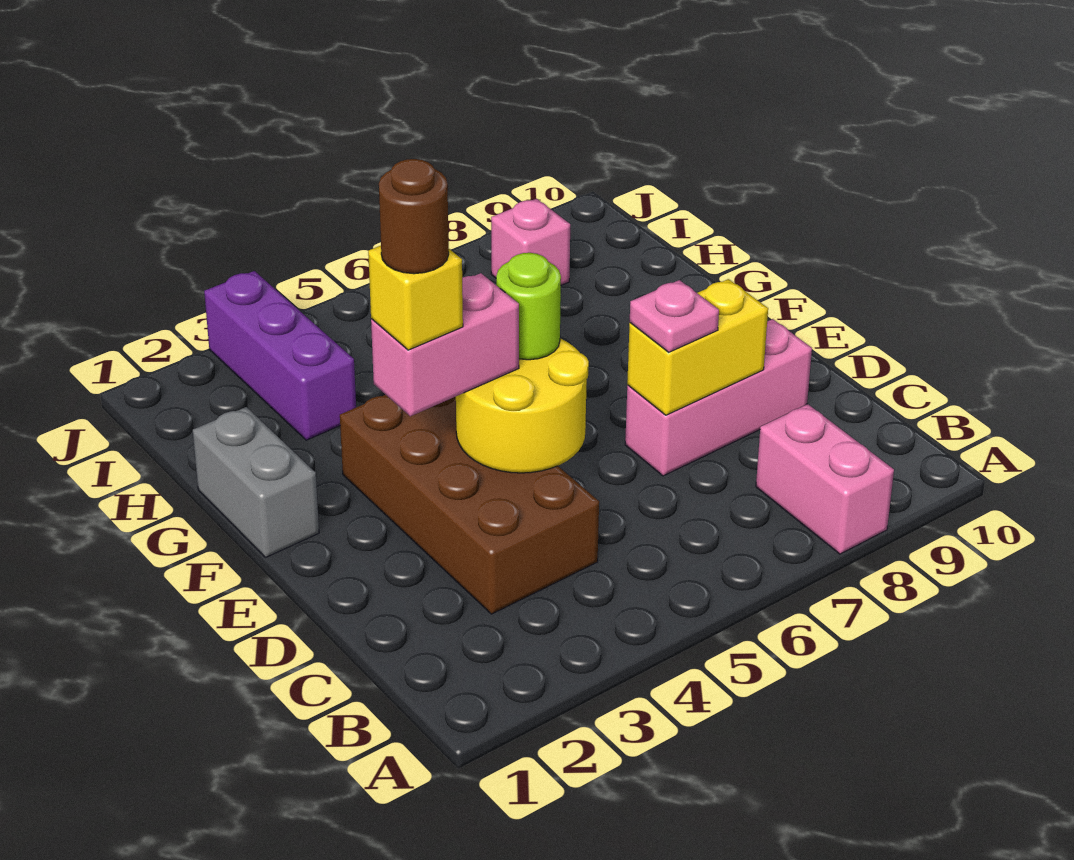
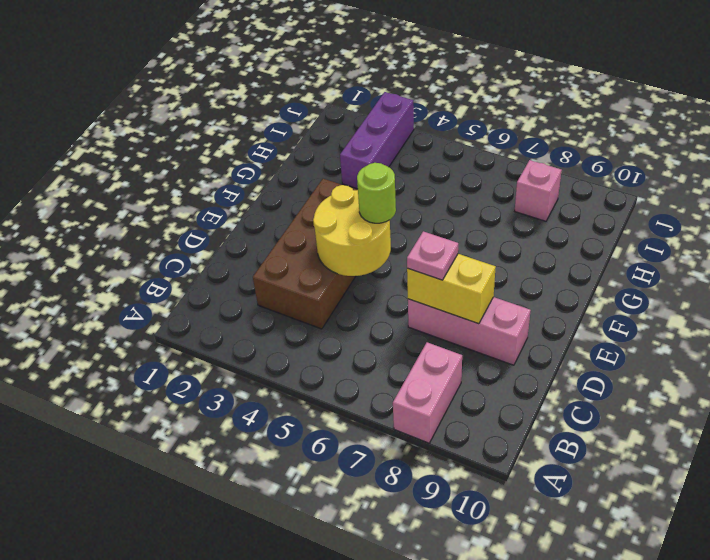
none -> grey 1x2 brick [193,407,319,557]
none -> pink 1x2 brick [371,273,519,416]
none -> yellow 1x1 brick [368,246,463,350]

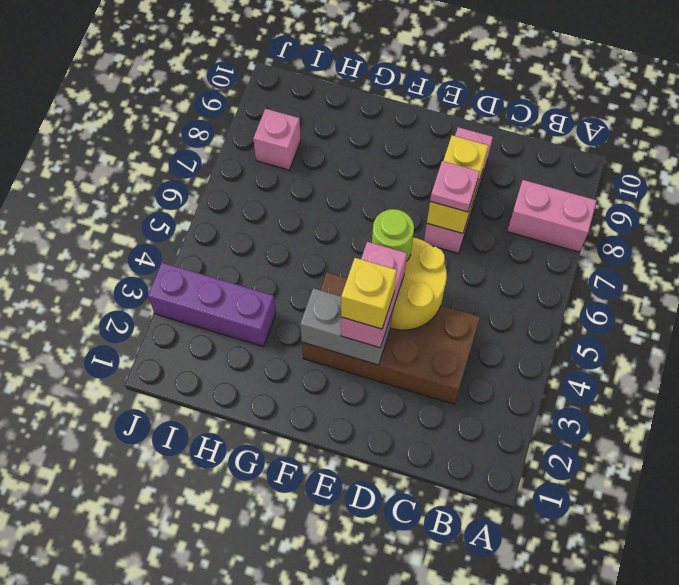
grey 1x2 brick [300,288,392,365] -> grey 1x2 brick moved to [193,407,319,557]
none -> brown 1x1 round brick [379,159,449,274]

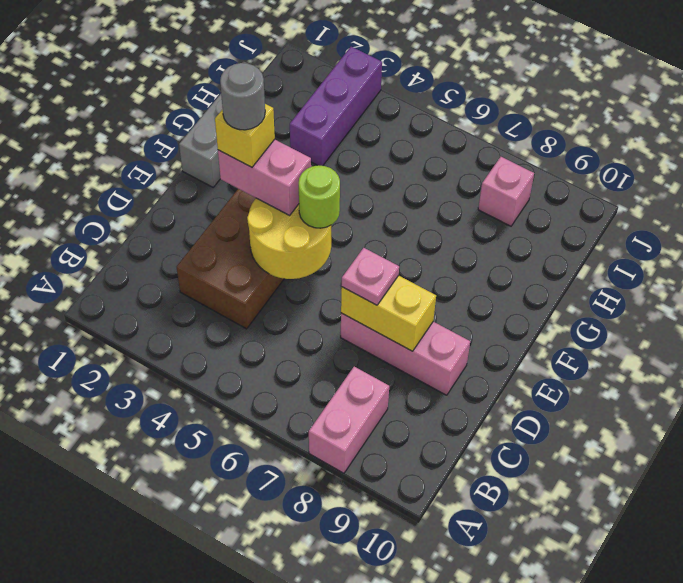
grey 1x1 round brick [220,63,265,130] -> brown 1x1 round brick [379,159,449,274]

